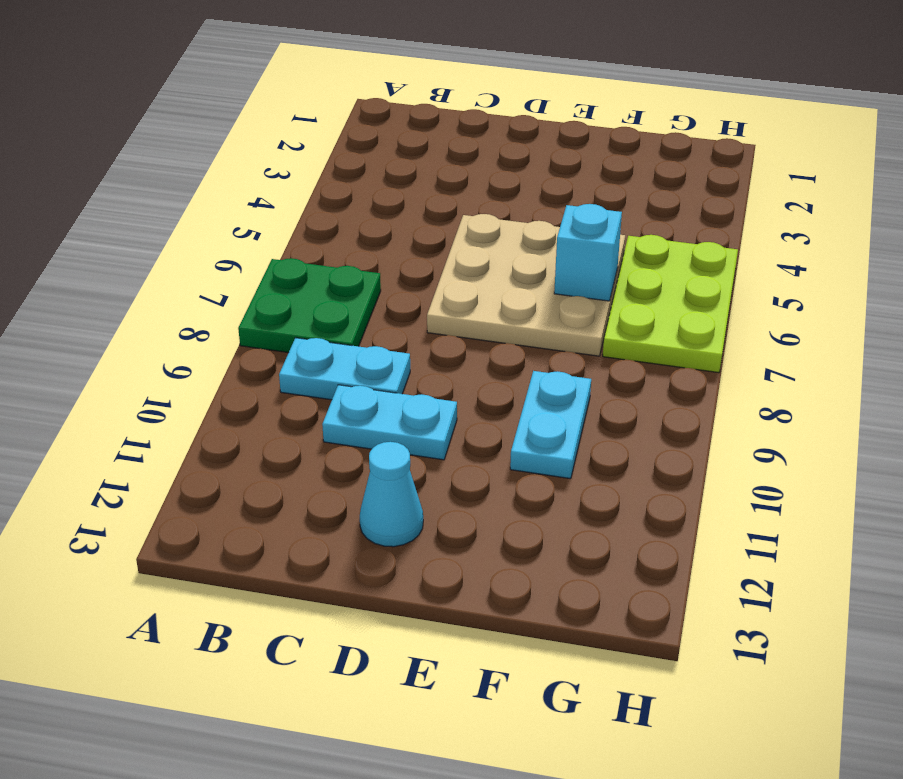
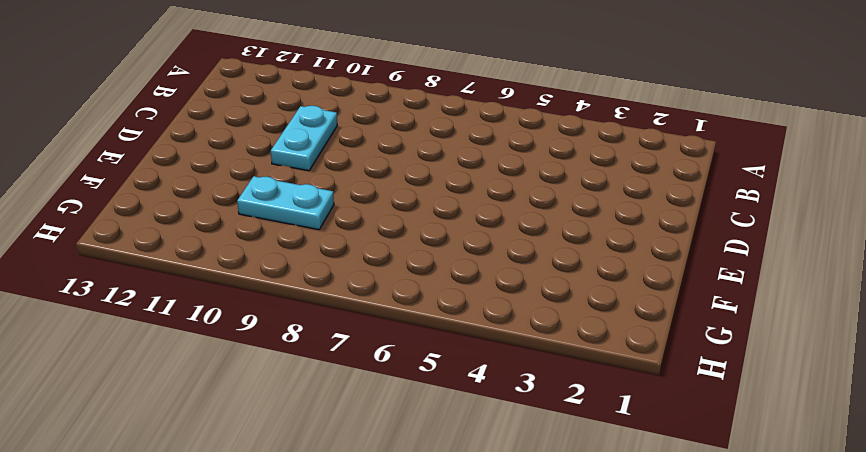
none -> green 2x2 plate [238,258,381,353]
none -> cyan 1x2 plate [279,338,410,400]

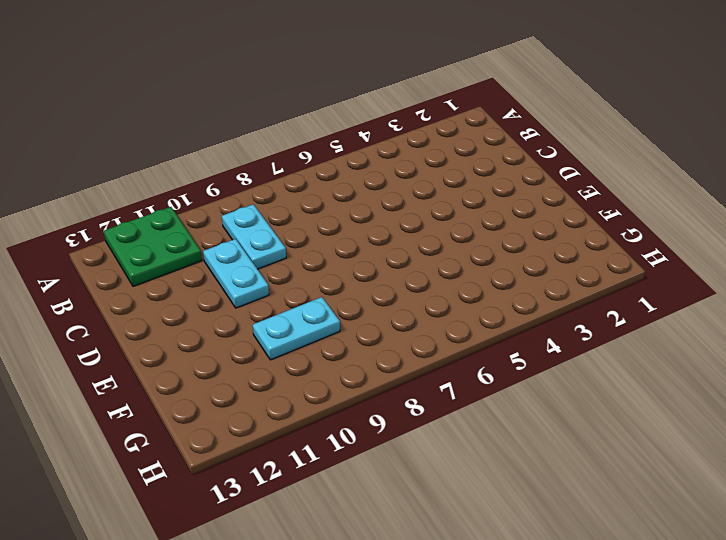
green 2x2 plate [104,207,202,286] -> green 2x2 plate moved to [238,258,381,353]
none -> tan 3x3 plate [427,214,625,356]
none -> cyan 1x1 cone [360,442,423,547]

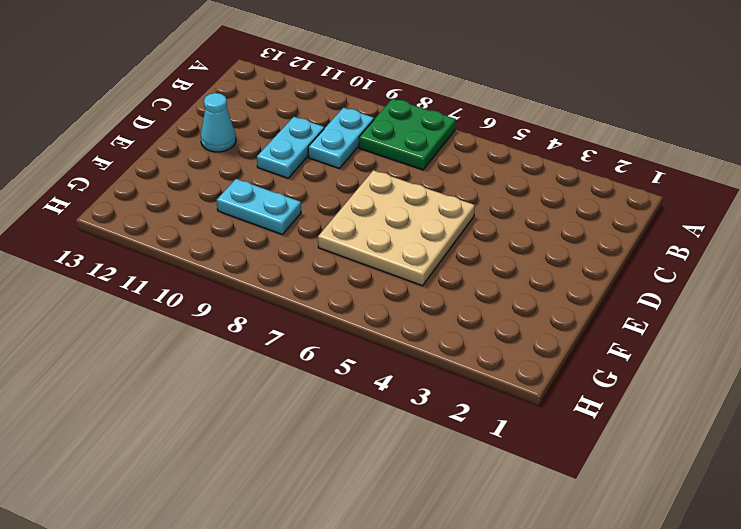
none -> lime 2x3 plate [603,235,738,373]
none -> cyan 1x1 brick [554,204,622,301]

